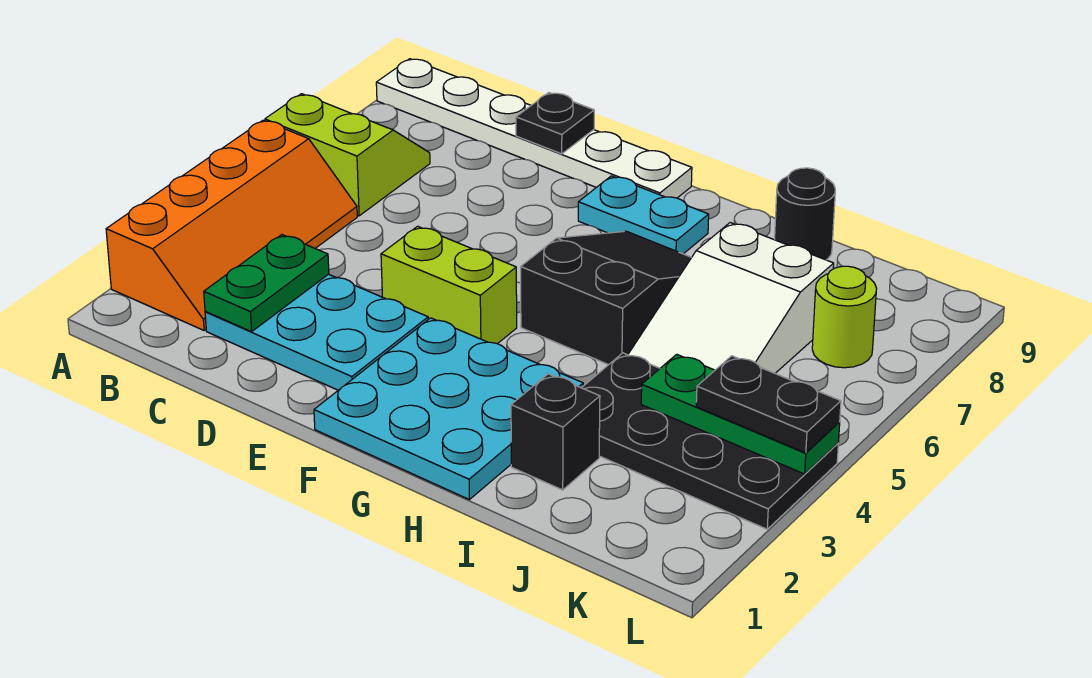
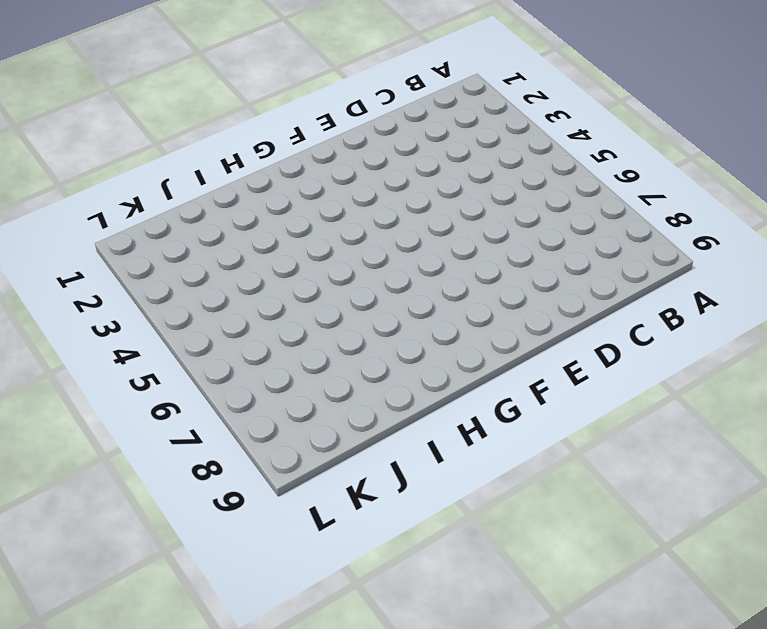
none -> orange 2x4 slope [106,120,357,330]
none -> lime 2x2 slope [265,94,430,216]
none -> white 1x6 plate [376,59,692,198]

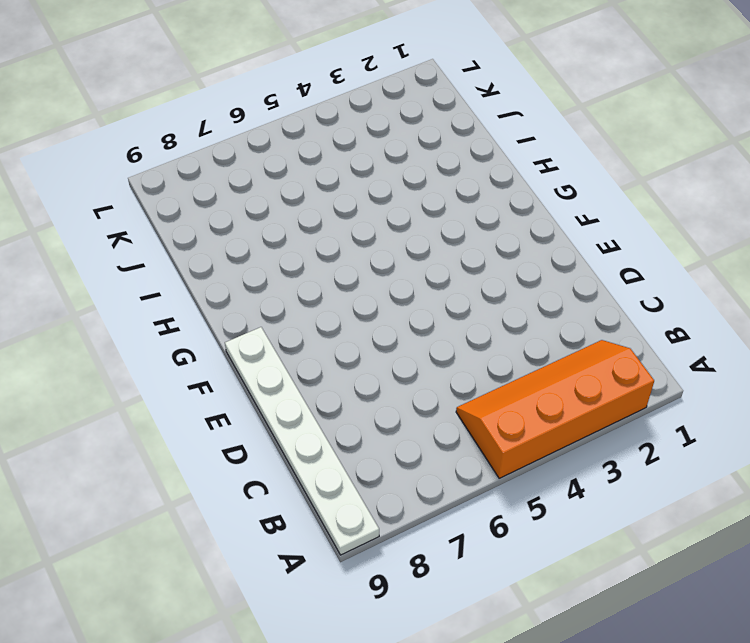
none -> lime 2x2 slope [265,94,430,216]
none -> cyan 2x3 plate [205,274,428,390]
none -> lime 1x2 brick [381,226,517,344]

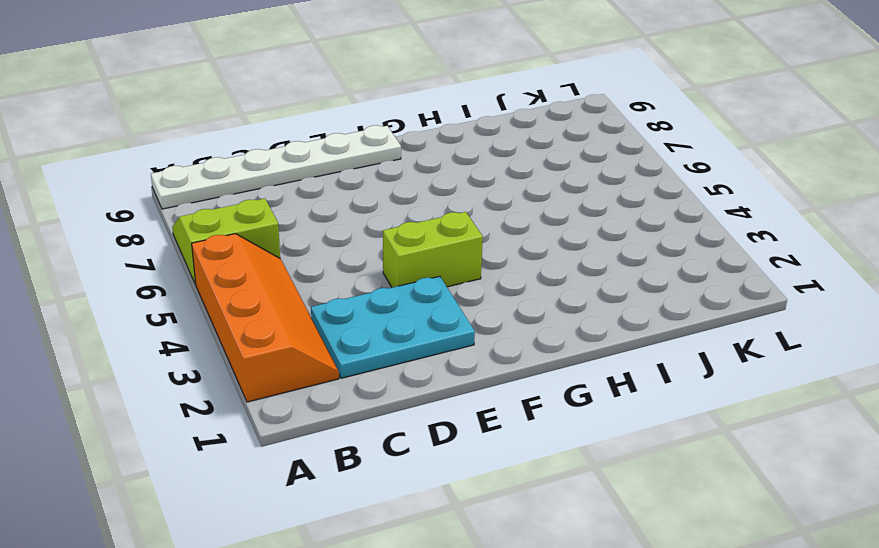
none -> cyan 3x3 plate [314,318,583,499]
none -> cyan 1x2 plate [578,176,709,254]
none -> black 2x3 slope [521,231,692,365]

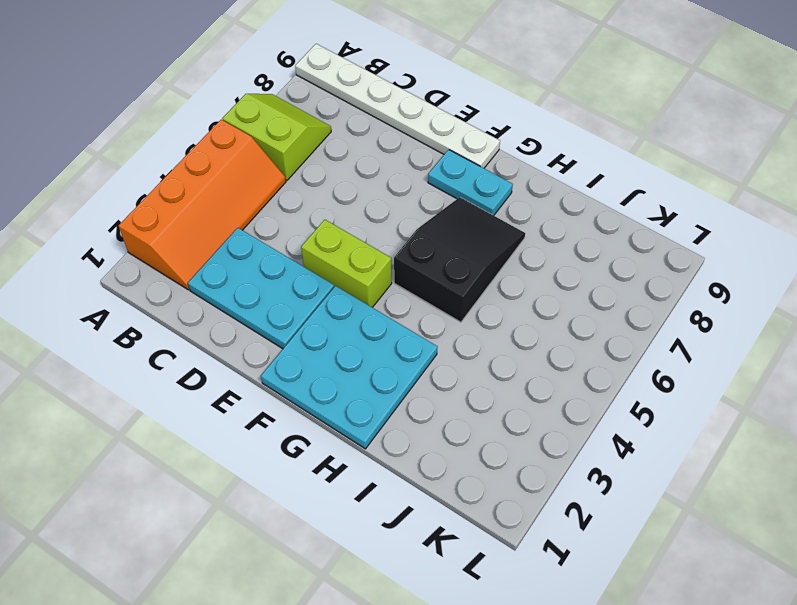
none -> black 1x1 brick [511,374,600,490]
none -> black 2x4 plate [582,353,838,529]
none -> white 2x3 slope [628,223,834,373]

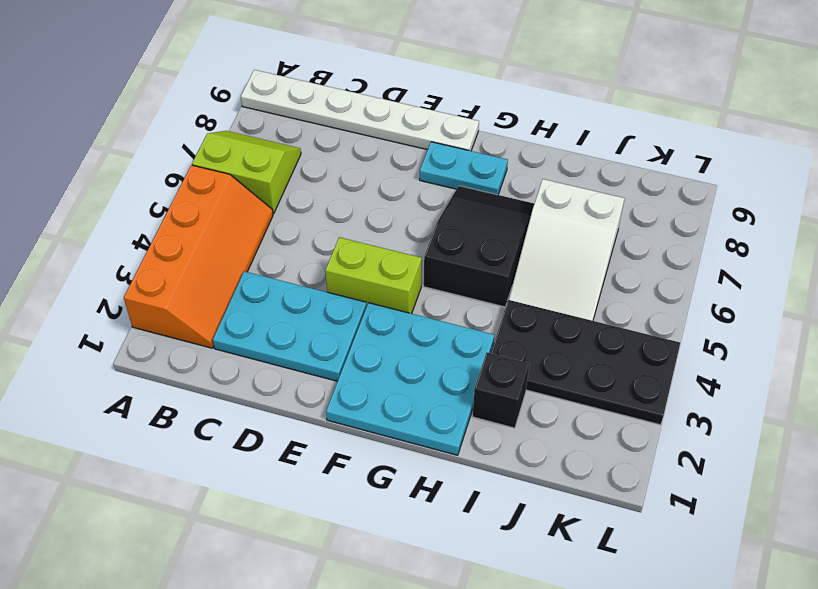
none -> black 1x1 round brick [775,168,835,260]
none -> lime 1x1 round brick [812,266,877,368]
none -> green 1x2 plate [204,235,329,332]

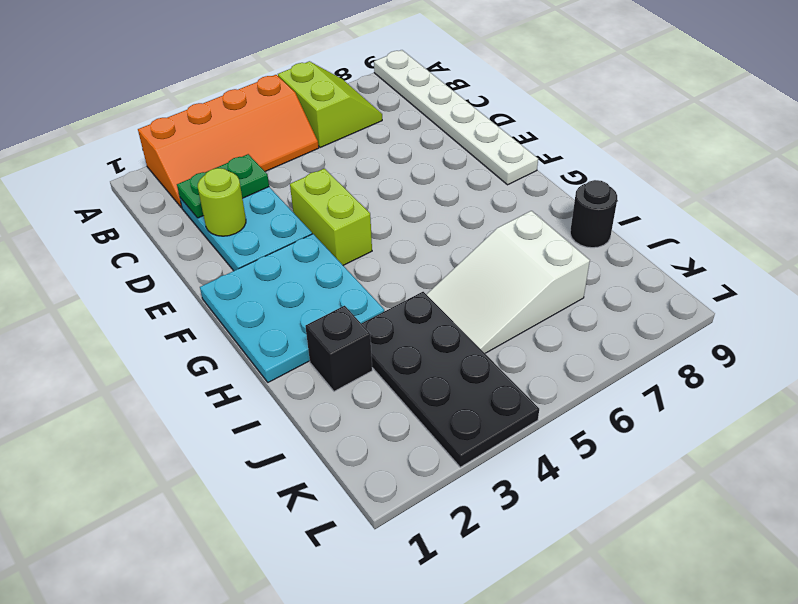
lime 1x1 round brick [198,168,246,236] -> lime 1x1 round brick moved to [812,266,877,368]
none -> cyan 1x2 plate [578,176,709,254]
none -> black 2x3 slope [521,231,692,365]
none -> black 1x1 plate [516,93,594,154]

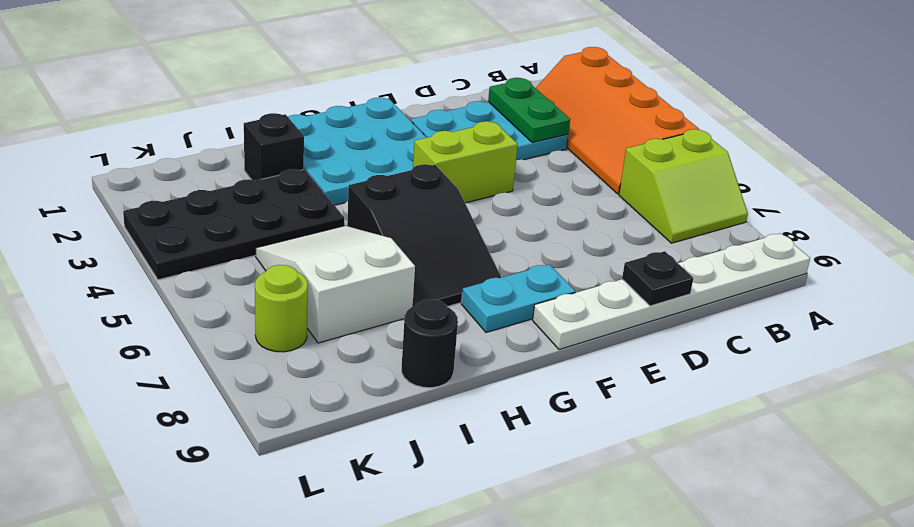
none -> green 1x3 plate [641,354,840,474]
none -> black 1x2 plate [696,356,841,453]

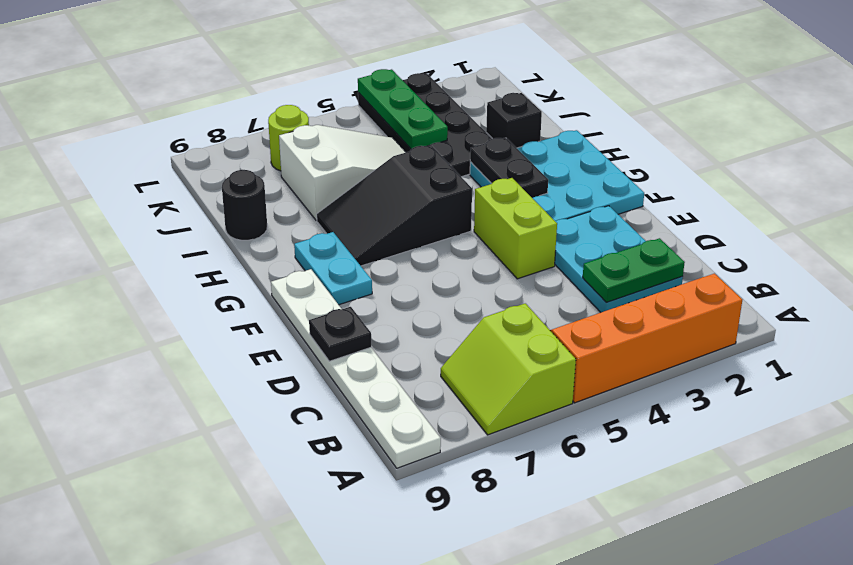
black 1x2 plate [470,138,548,198] -> black 1x2 plate moved to [696,356,841,453]

